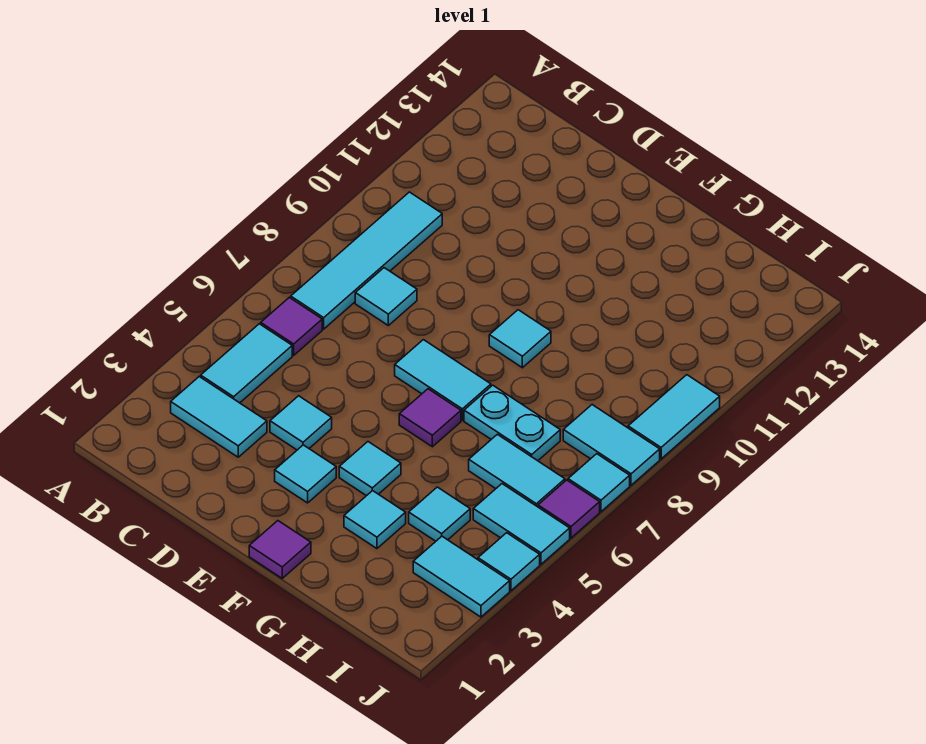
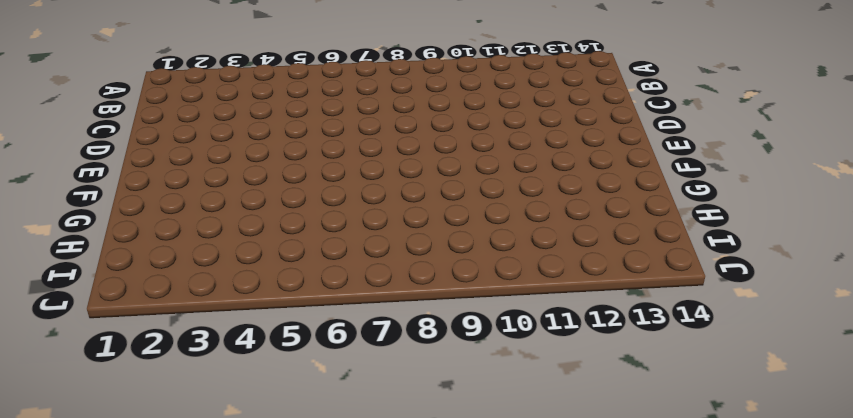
none -> cyan 1x2 tile [171,377,267,457]
none -> cyan 1x2 tile [201,324,292,403]
none -> purple 1x1 tile [261,297,322,355]

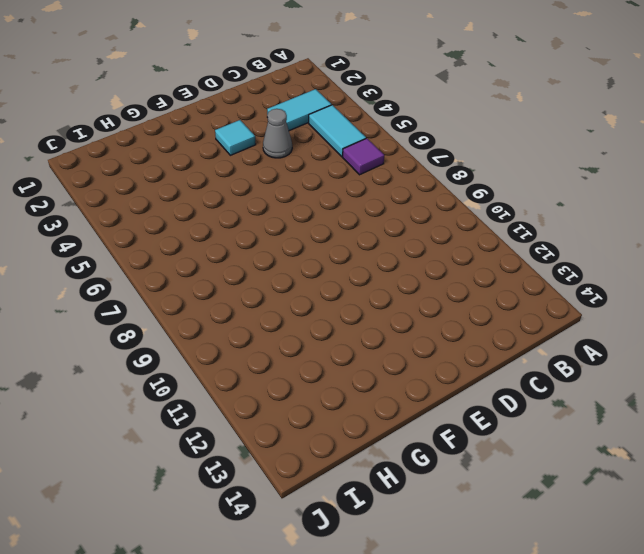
grey 1x1 cone [263,109,292,158] -> cyan 1x1 tile [270,396,332,450]
none -> cyan 1x4 tile [291,192,442,329]
none -> cyan 1x1 tile [355,268,417,325]
none -> cyan 1x2 tile [395,340,491,420]

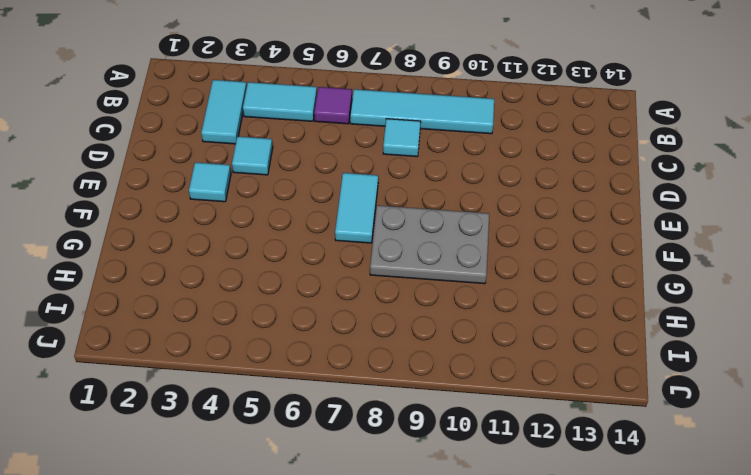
grey 2x3 plate [370,205,489,284] -> cyan 1x1 tile [489,310,551,368]
none -> purple 1x1 tile [249,521,311,578]
none -> cyan 1x1 tile [339,442,401,496]
none -> purple 1x1 tile [399,389,461,447]

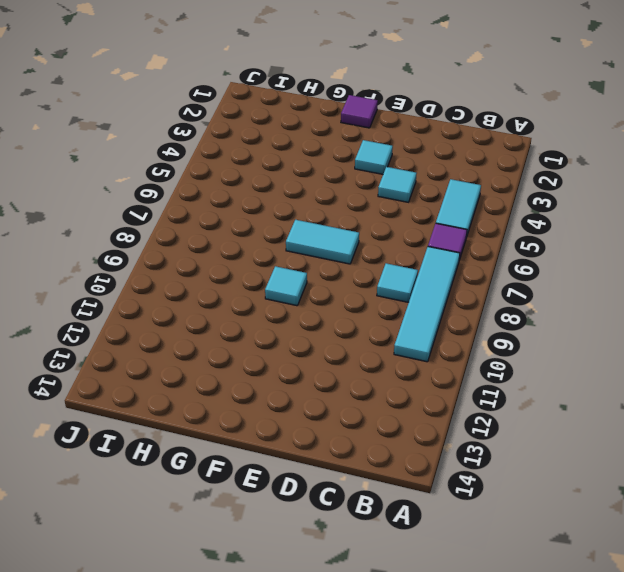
none -> cyan 1x2 tile [171,377,267,457]
none -> cyan 1x1 tile [339,442,401,496]
none -> purple 1x1 tile [399,389,461,447]

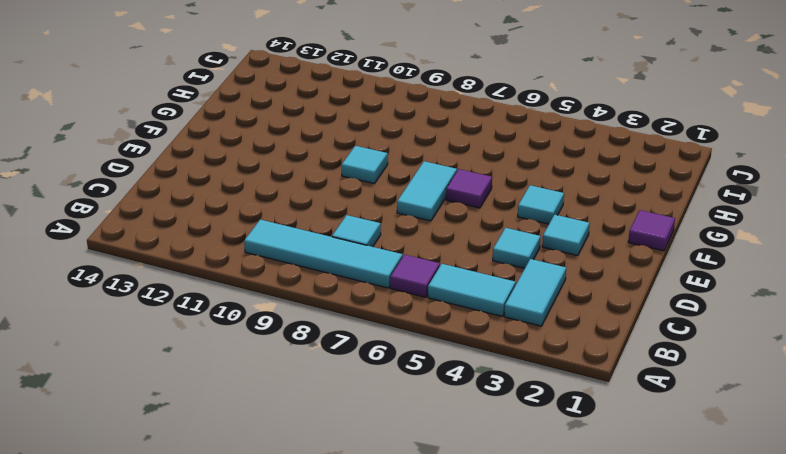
none -> cyan 1x1 tile [344,491,406,549]
none -> cyan 1x2 plate [464,385,560,461]
none -> cyan 1x1 tile [409,487,470,541]

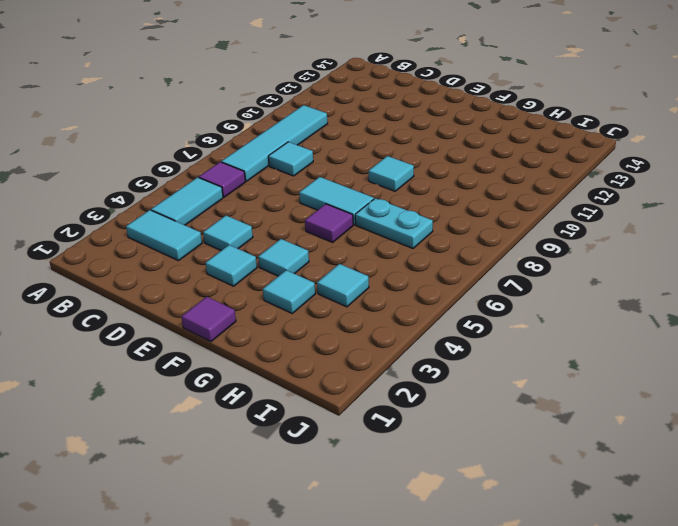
none -> cyan 1x2 tile [469,434,565,507]
none -> cyan 1x2 tile [413,536,510,617]
none -> cyan 1x2 tile [473,484,570,564]

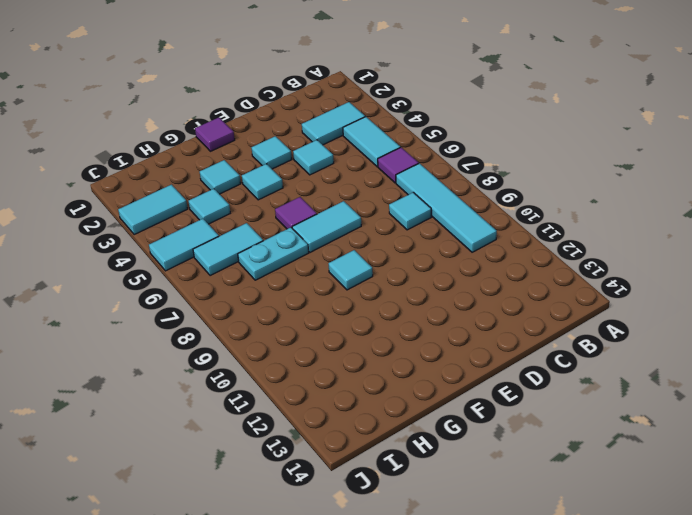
none -> cyan 1x2 tile [563,405,660,485]
none -> cyan 1x1 tile [478,533,540,591]
none -> purple 1x1 tile [538,480,600,538]

